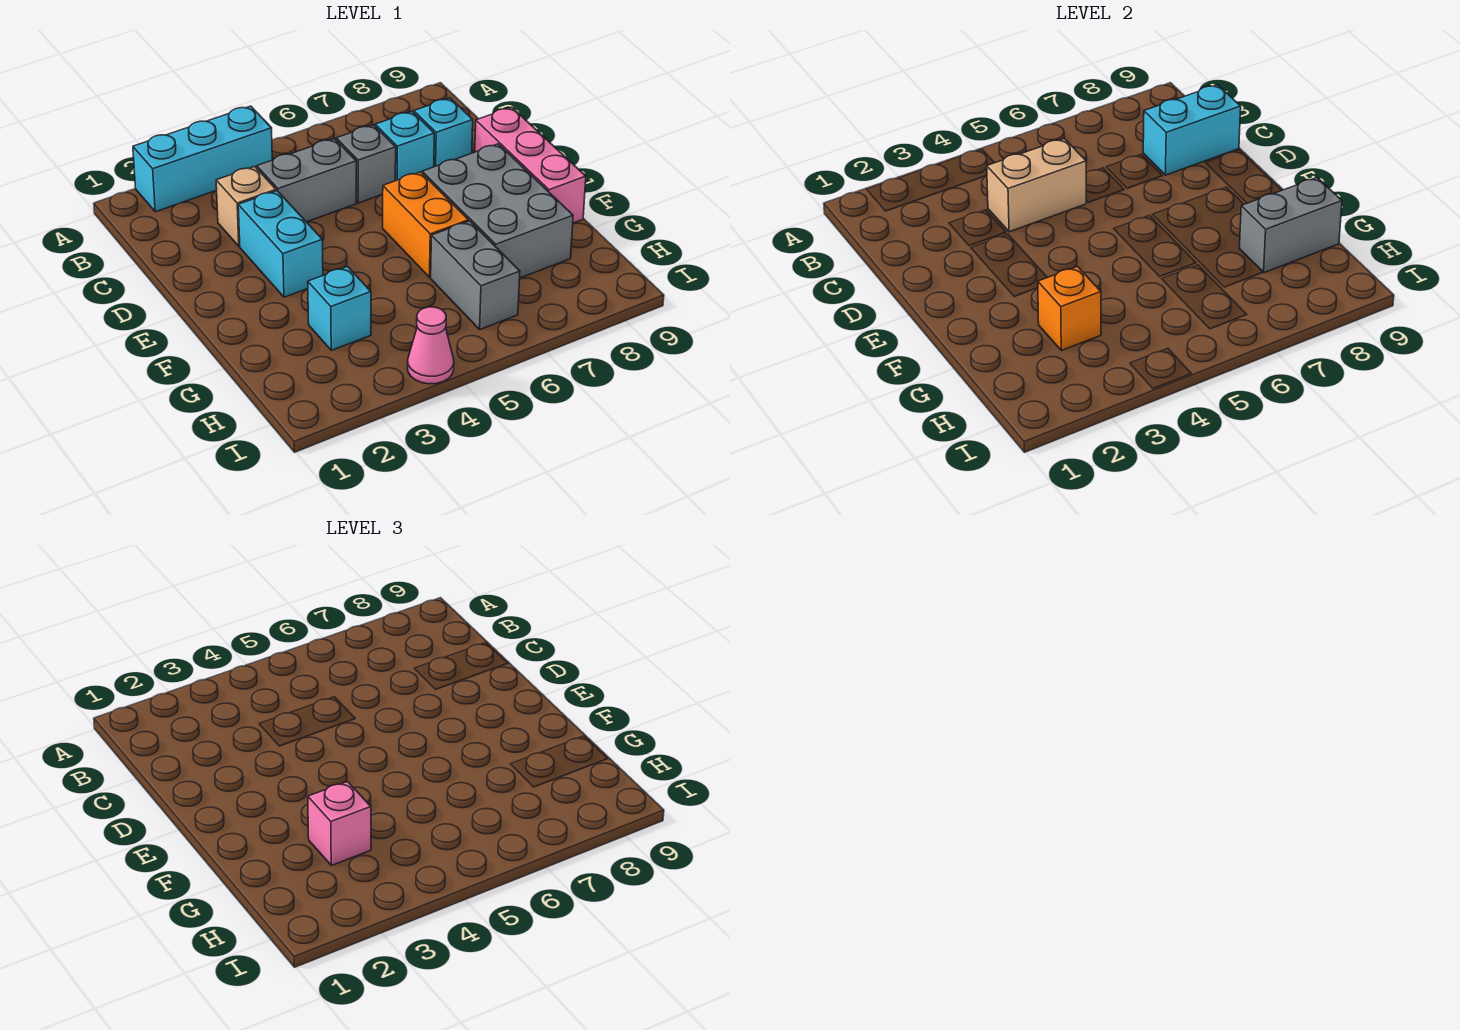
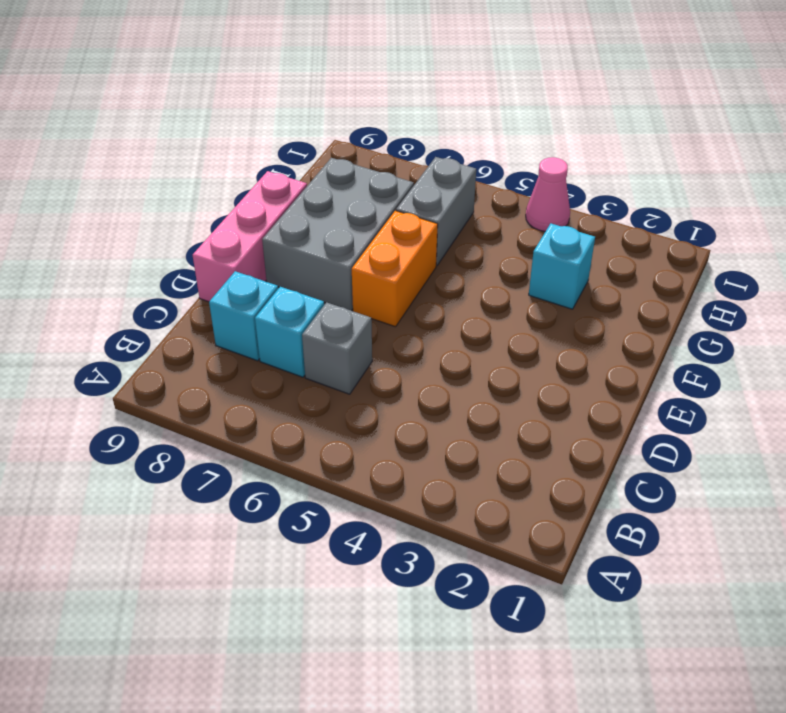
none -> cyan 1x3 brick [133,106,272,212]
none -> tan 1x1 brick [216,166,276,246]
none -> grey 1x2 brick [257,139,356,222]

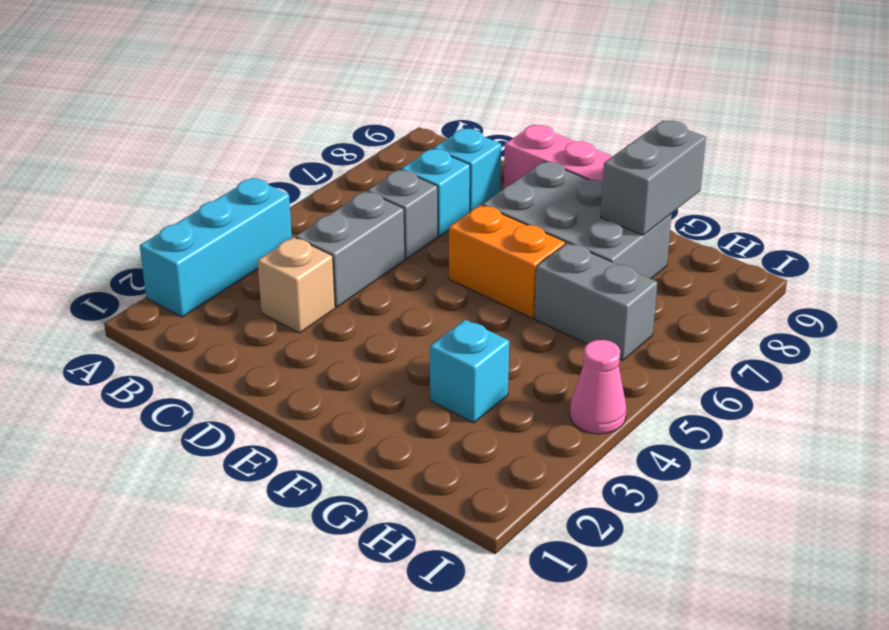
none -> cyan 1x2 brick [238,191,323,297]
none -> tan 1x2 brick [987,139,1086,232]
none -> cyan 1x2 brick [1143,85,1241,175]

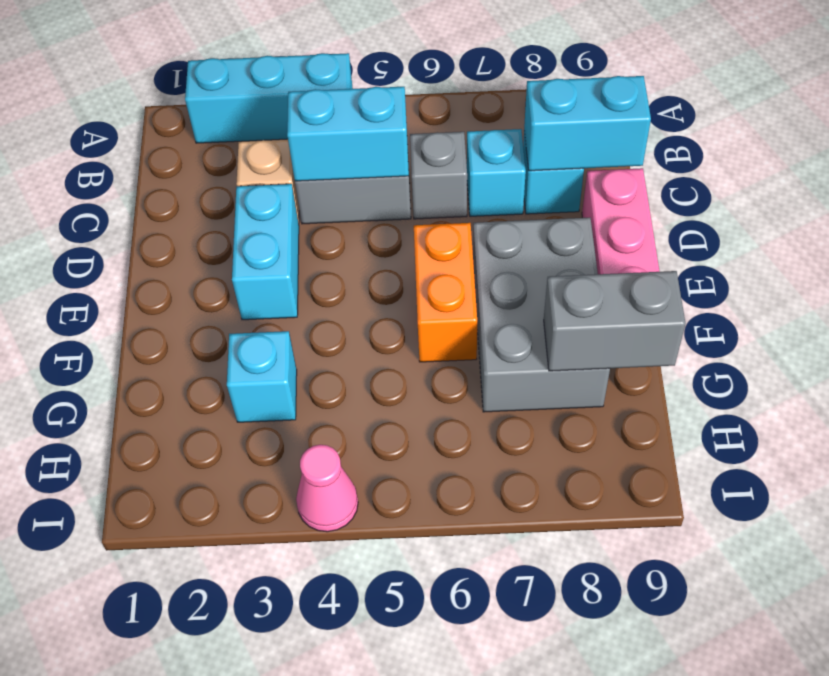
cyan 1x2 brick [287,87,409,181] -> tan 1x2 brick [987,139,1086,232]
none -> grey 1x2 brick [431,221,520,330]
none -> orange 1x1 brick [1038,267,1101,350]
none -> pink 1x1 brick [308,782,371,865]

